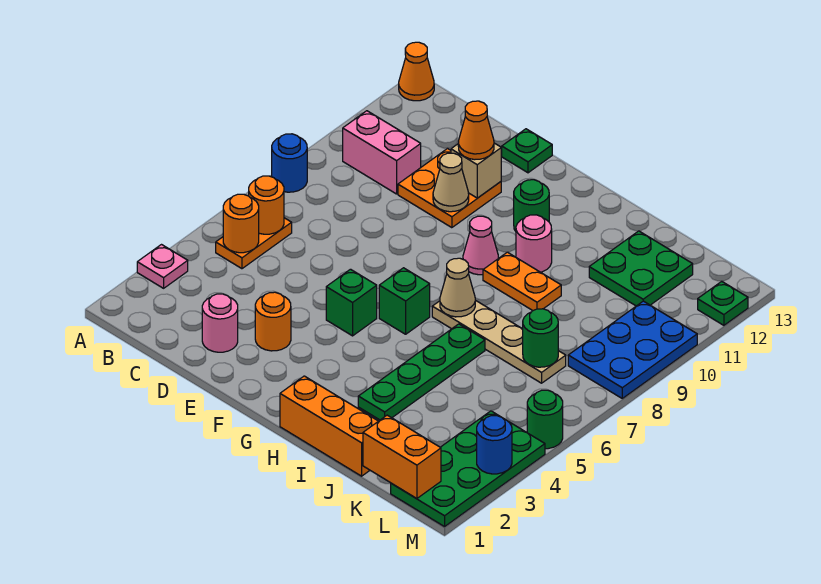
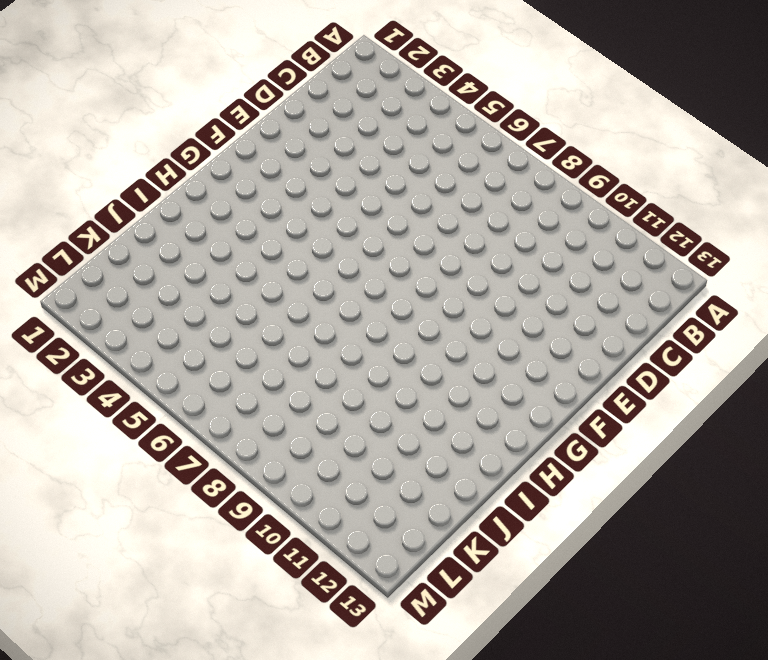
none -> pink 1x1 plate [137,245,188,288]
none -> blue 1x1 round brick [272,134,307,192]
none -> orange 1x1 cone [399,42,434,101]
none -> orange 1x2 plate [216,218,292,269]

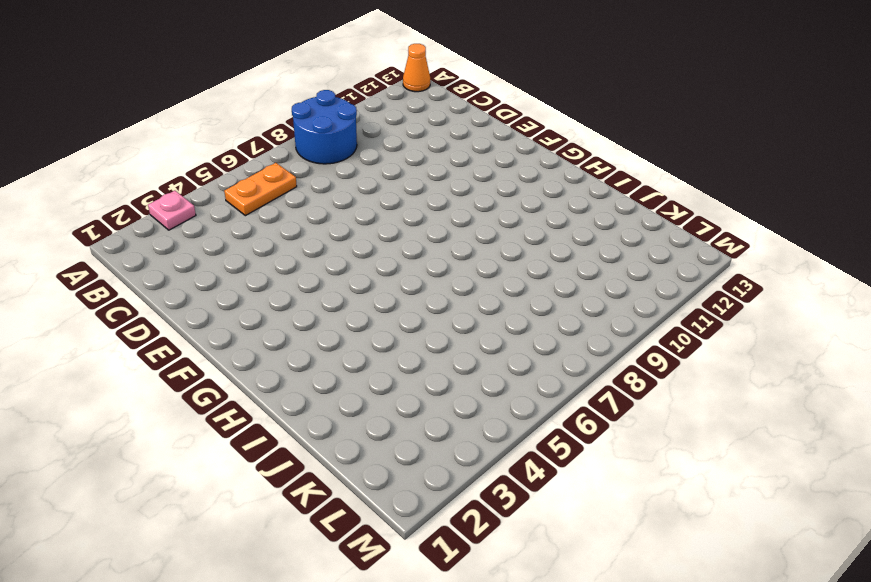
blue 2x2 round brick [292,90,357,164] -> blue 1x1 round brick [272,134,307,192]
none -> pink 1x2 brick [343,111,421,194]
none -> pink 1x1 round brick [202,294,238,352]
none -> orange 2x2 plate [398,149,501,228]
none -> orange 1x1 round brick [255,292,291,351]

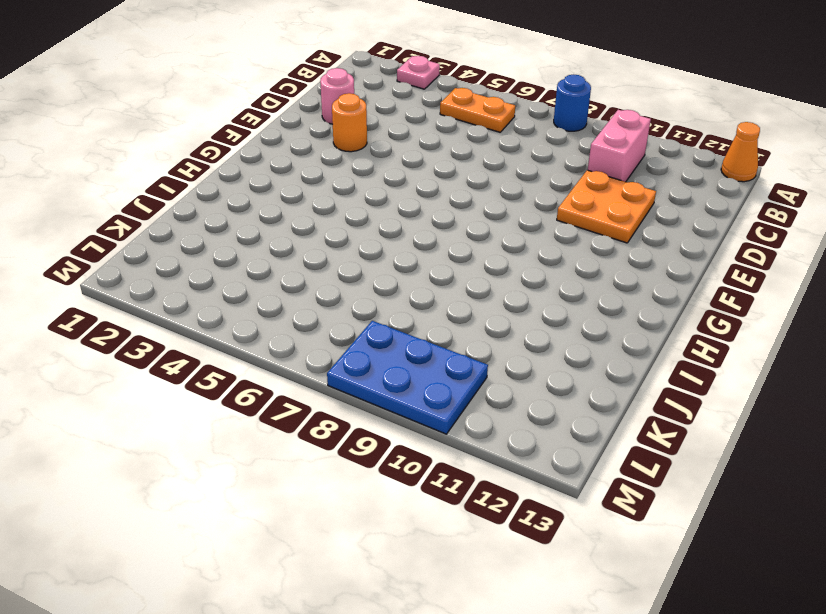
none -> green 1x1 plate [502,129,552,173]
none -> green 1x1 brick [326,269,377,336]
none -> green 1x1 brick [379,268,430,334]
none -> pink 1x1 cone [463,216,498,275]

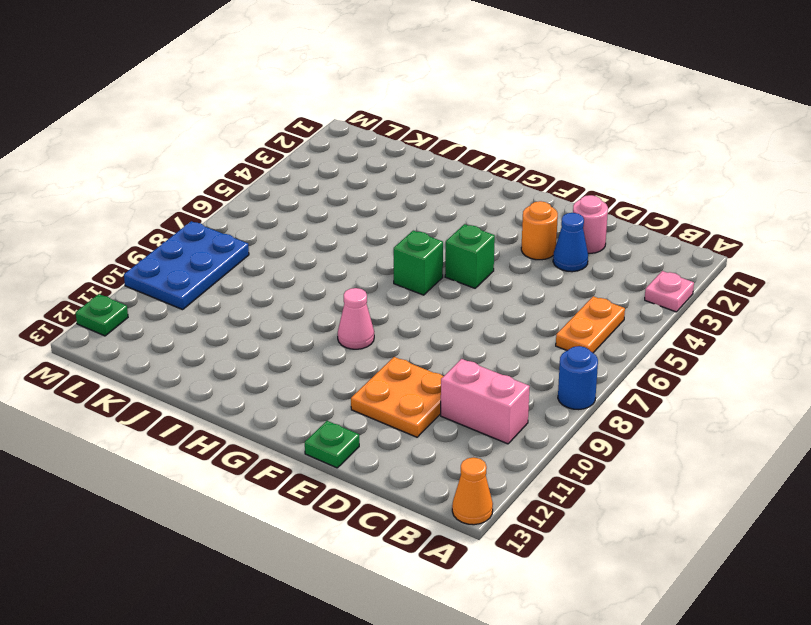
blue 1x1 cone [553,213,588,272] -> none
none -> green 1x1 round brick [514,180,549,231]
none -> orange 1x3 brick [280,376,378,476]
none -> tan 1x4 plate [432,300,566,383]
none -> orange 1x2 plate [483,252,561,311]

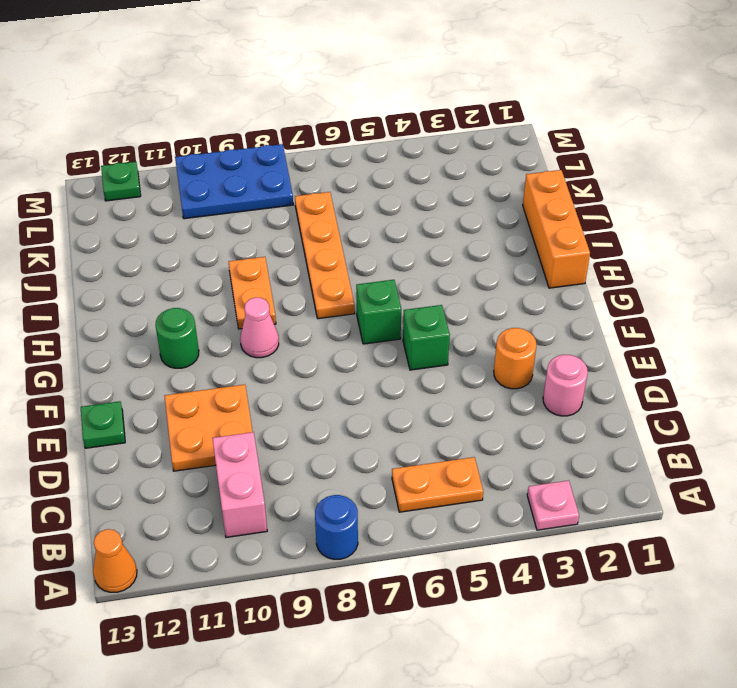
orange 1x4 plate [295,192,355,319] -> tan 1x4 plate [432,300,566,383]
none -> pink 1x1 round brick [516,215,552,272]
none -> green 1x4 plate [358,324,485,420]
none -> green 2x2 plate [589,231,693,306]
none -> green 2x4 plate [391,411,545,527]

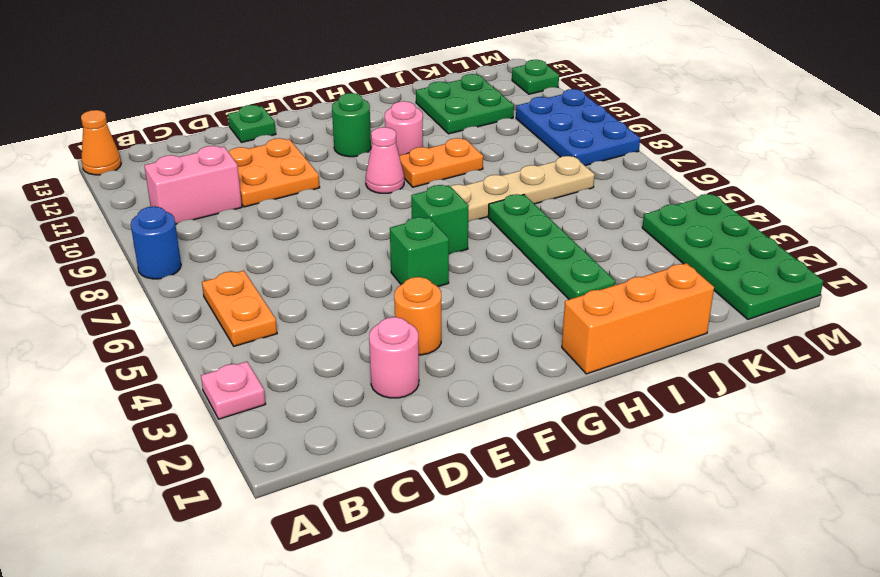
none -> green 1x1 round brick [527,390,563,449]
none -> orange 1x1 round brick [223,194,259,253]
none -> orange 1x1 round brick [249,176,284,234]
none -> tan 1x1 cone [433,153,469,212]

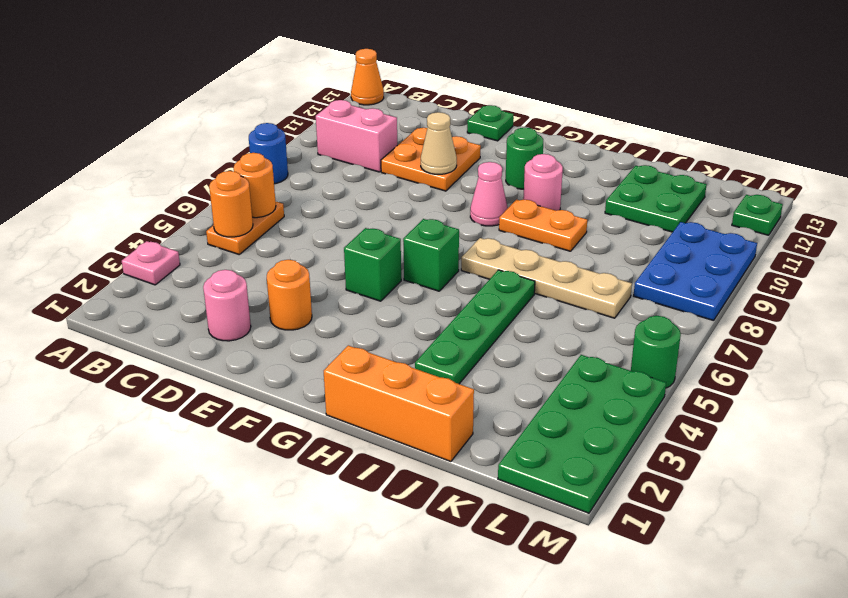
none -> tan 1x1 brick [451,143,501,198]
none -> tan 1x1 cone [440,258,475,317]
none -> orange 1x2 brick [363,415,441,499]
none -> green 1x1 round brick [523,309,558,367]

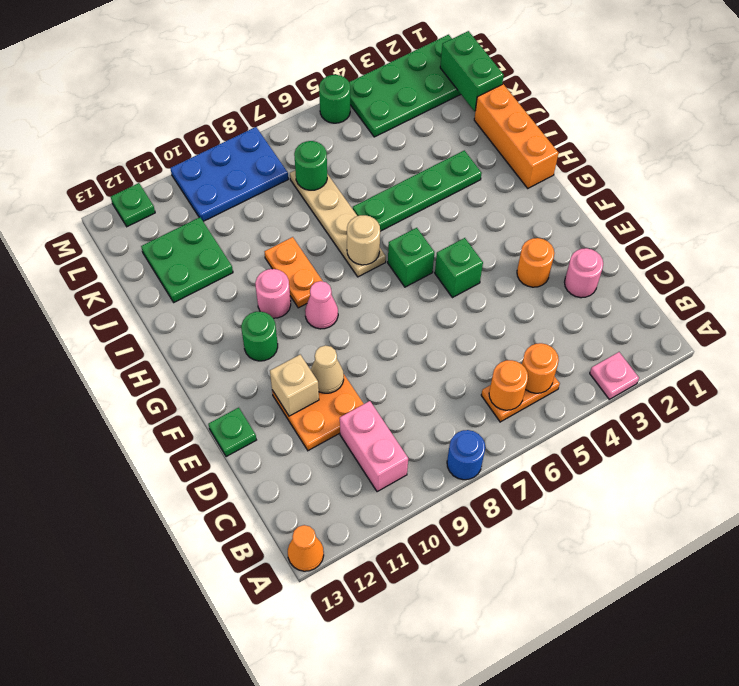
tan 1x1 round brick [347,215,380,265] -> tan 1x1 cone [440,258,475,317]
green 1x2 brick [440,31,504,111] -> orange 1x2 brick [363,415,441,499]
none -> blue 1x1 round brick [477,416,512,474]
none -> orange 1x1 cone [458,101,494,160]

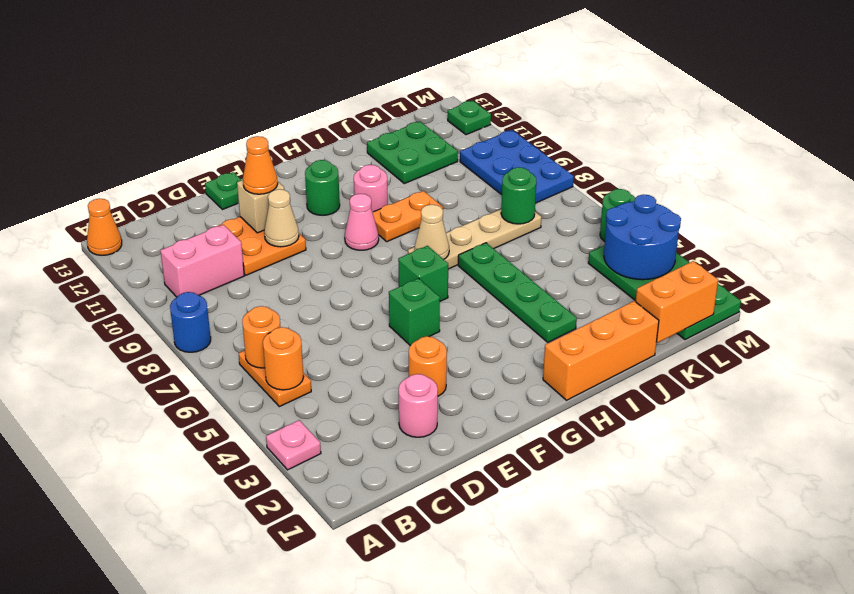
blue 2x2 round brick [604,194,681,280] -> blue 1x1 round brick [477,416,512,474]

